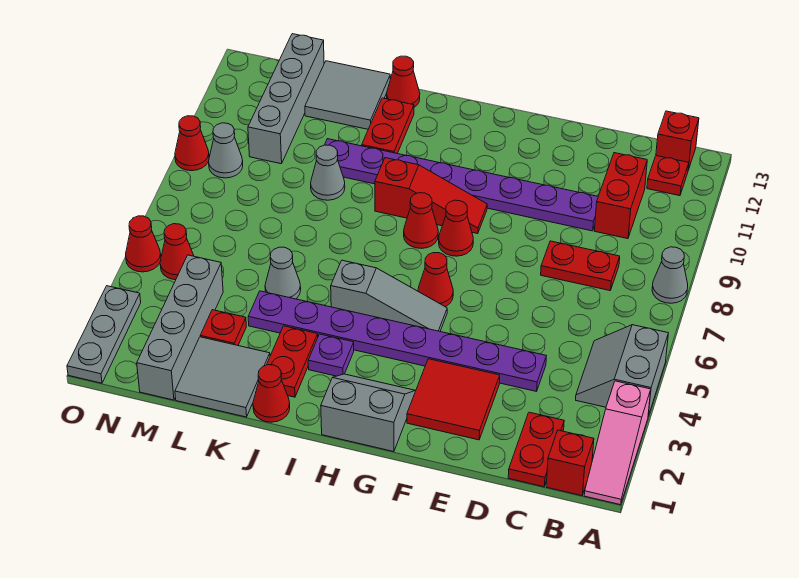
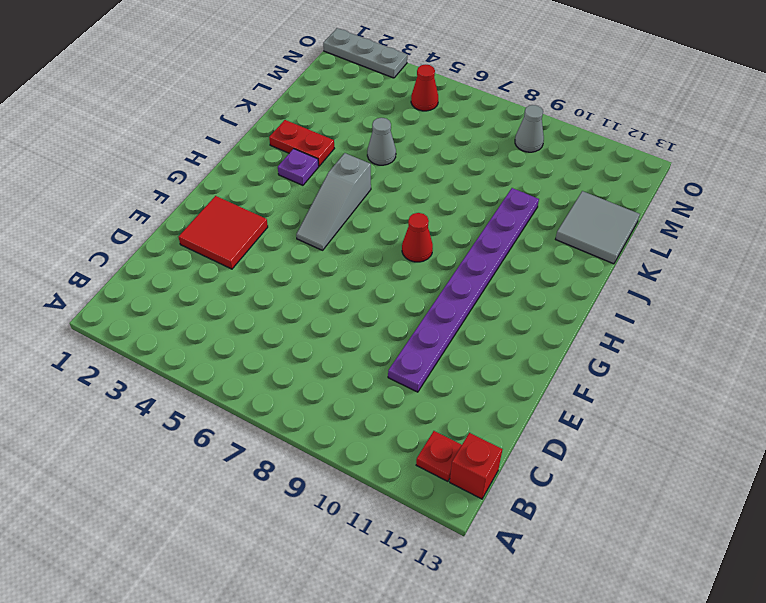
none -> pink 1x3 slope [584,381,651,505]
none -> grey 2x2 slope [576,325,668,416]
none -> grey 1x1 cone [652,247,688,303]
none -> red 1x1 brick [546,430,594,496]

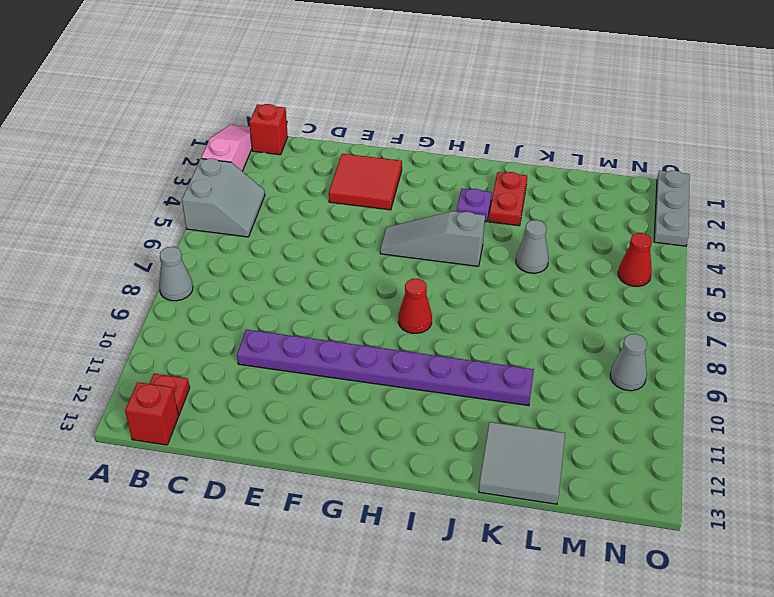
none -> red 1x2 plate [508,412,564,487]
none -> red 1x2 plate [541,241,620,291]
none -> red 1x2 brick [595,153,647,239]
none -> purple 1x8 plate [248,291,546,391]

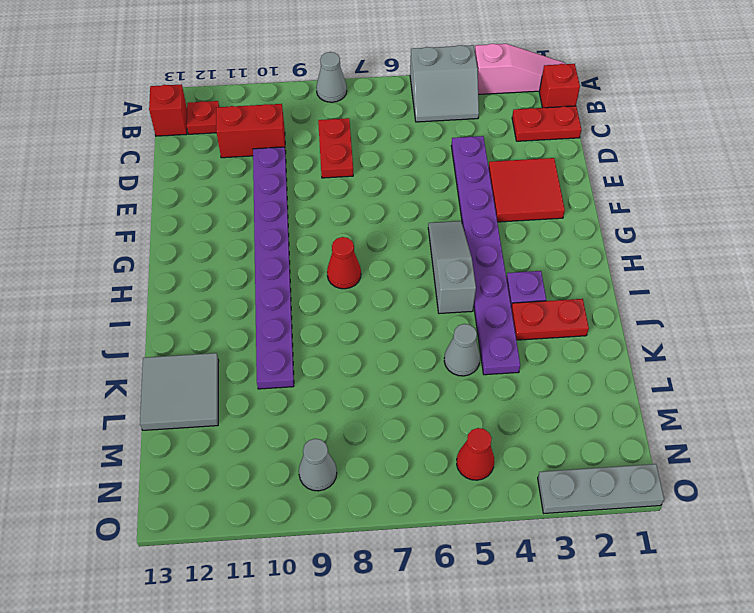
none -> grey 2x2 slope [321,374,415,452]
none -> red 1x1 cone [418,253,453,307]
none -> red 1x1 cone [439,200,473,256]
none -> red 1x3 slope [375,158,487,234]

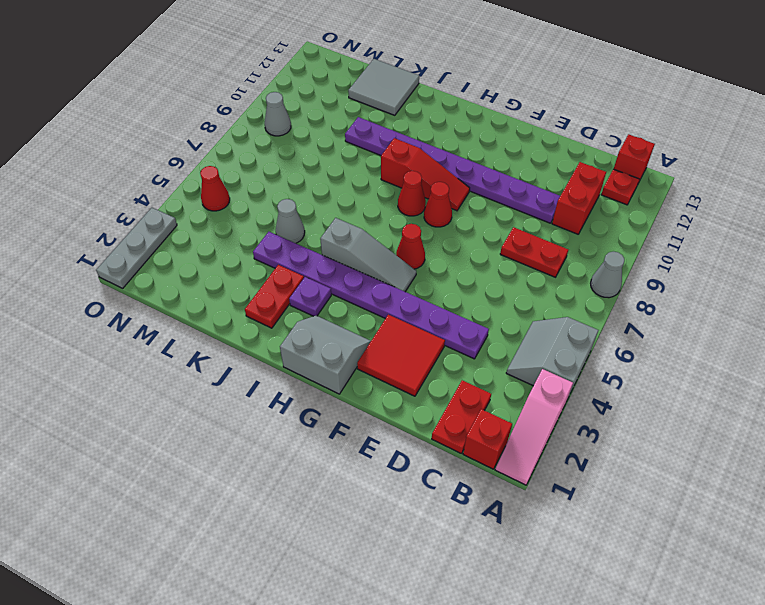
none -> red 1x1 cone [253,365,290,422]
none -> red 1x2 plate [362,98,414,154]
none -> red 1x1 cone [387,56,420,107]
none -> grey 2x2 tile [175,337,270,417]

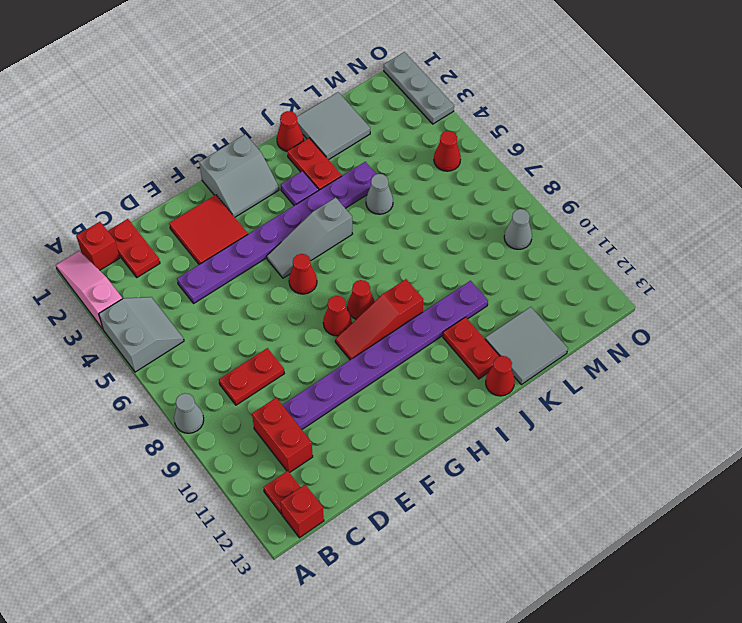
none -> grey 1x1 cone [311,145,345,200]
none -> red 1x1 plate [200,310,246,345]
none -> grey 1x4 brick [137,255,223,400]
none -> grey 1x4 brick [248,34,324,164]

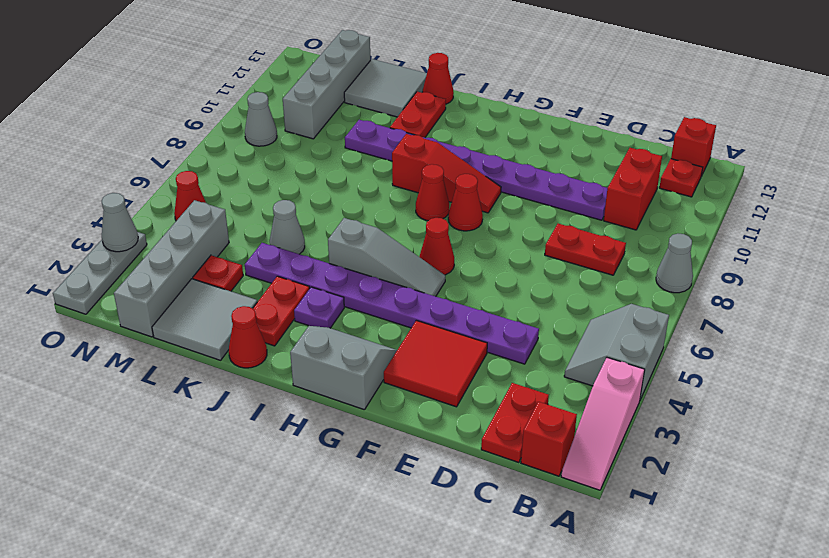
grey 1x1 cone [101,193,138,252] -> grey 1x1 cone moved to [311,145,345,200]
none -> red 1x1 cone [126,216,161,272]
none -> red 1x1 cone [175,116,209,171]

